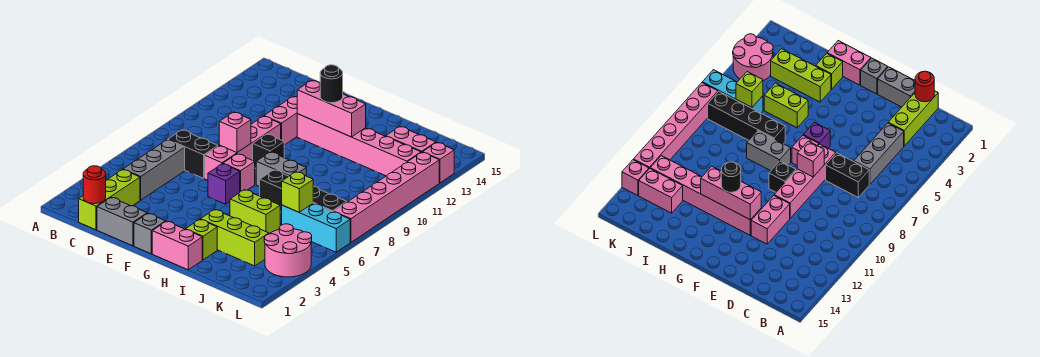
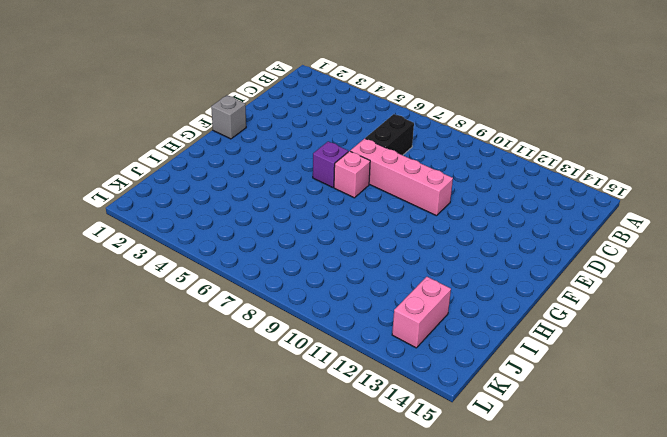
none -> lime 1x3 brick [79,170,140,230]
none -> grey 1x3 brick [123,140,185,200]
none -> grey 1x2 brick [97,197,147,246]

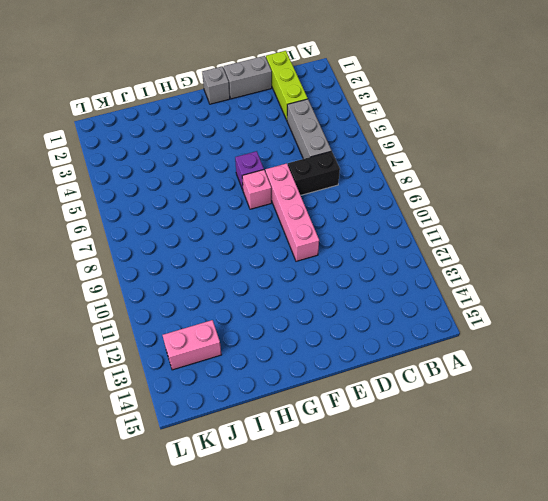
none -> pink 1x2 brick [264,97,297,145]
none -> black 1x1 brick [253,134,284,168]
none -> pink 1x6 brick [297,114,421,176]

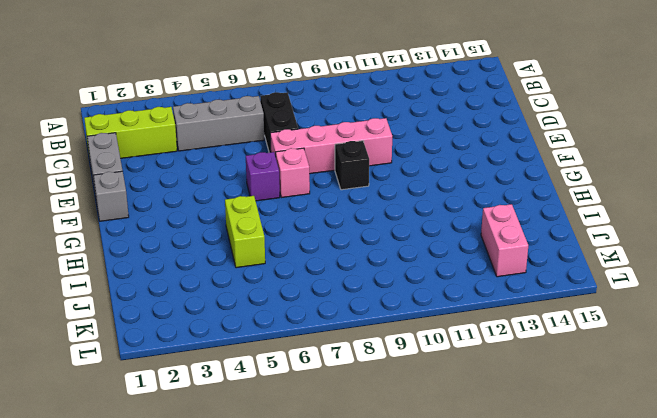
none -> pink 1x2 brick [264,97,297,145]
none -> pink 1x6 brick [297,114,421,176]
none -> pink 1x2 brick [152,221,202,270]

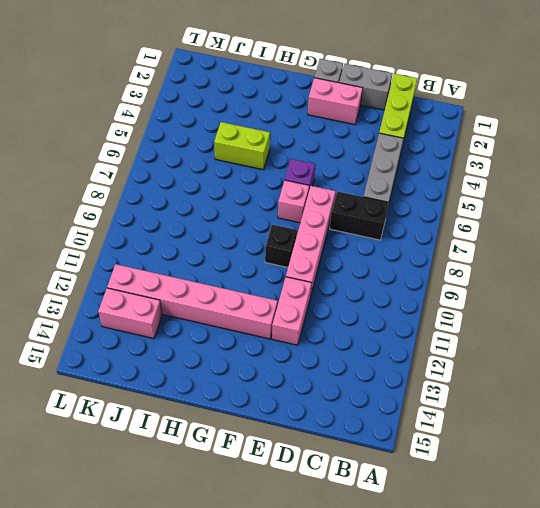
pink 1x2 brick [308,78,363,125] -> pink 1x2 brick moved to [152,221,202,270]
none -> grey 1x2 brick [256,152,306,186]
none -> lime 1x1 brick [186,219,217,260]
none -> lime 1x3 brick [200,210,269,266]

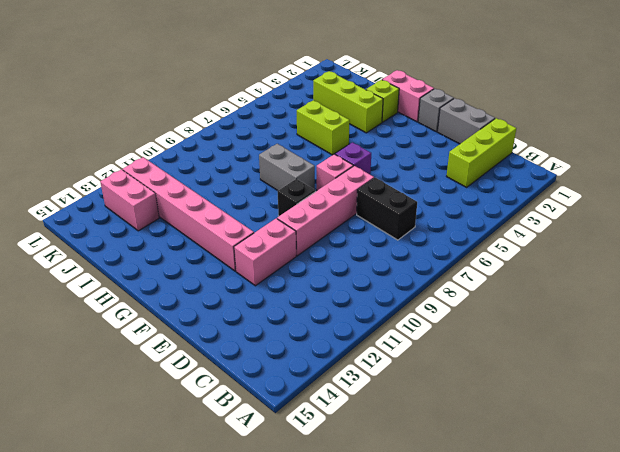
none -> grey 1x3 brick [123,140,185,200]
none -> black 1x4 brick [259,170,347,212]
none -> cyan 1x3 brick [282,203,350,252]

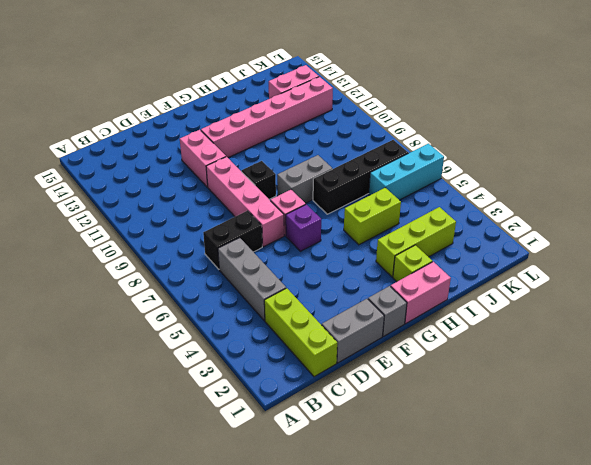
none -> pink 2x2 round brick [264,224,312,277]
none -> pink 1x6 brick [333,152,439,242]
none -> pink 1x1 brick [423,142,454,183]

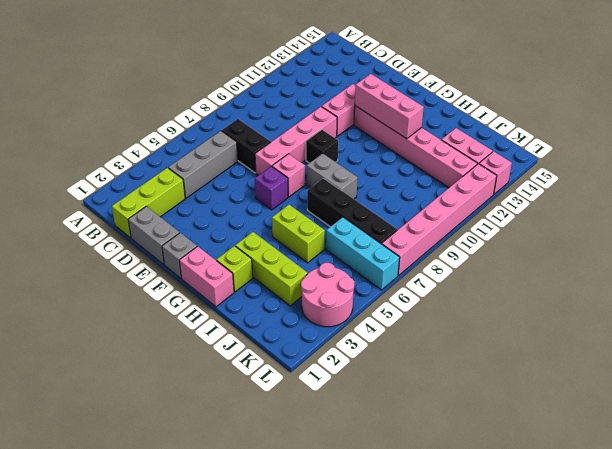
none -> red 1x1 round brick [83,166,106,204]
none -> pink 1x1 brick [219,112,251,153]
none -> lime 1x1 brick [282,172,313,212]

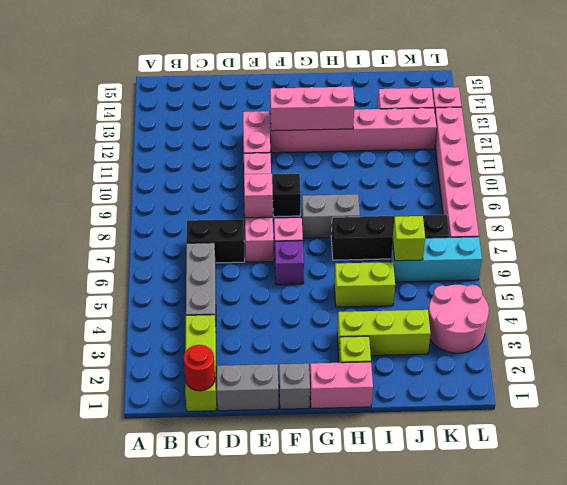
none -> black 1x1 round brick [320,65,343,103]

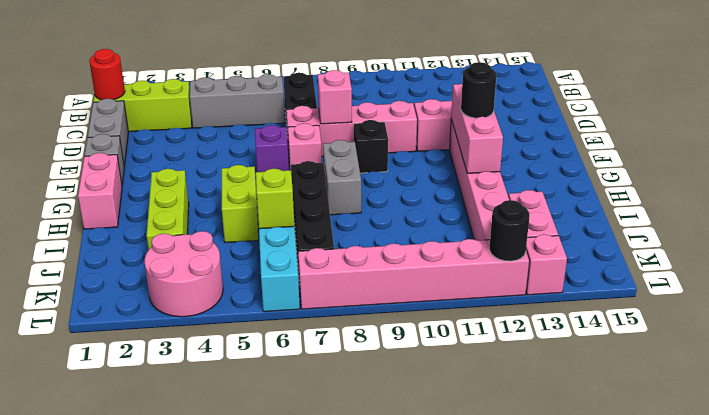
black 1x1 round brick [490,200,530,261] -> none
none -> lime 1x1 brick [186,219,217,260]

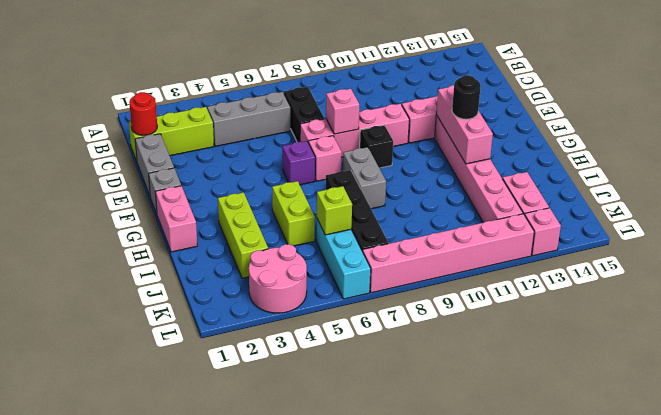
none -> lime 1x1 brick [186,219,217,260]

